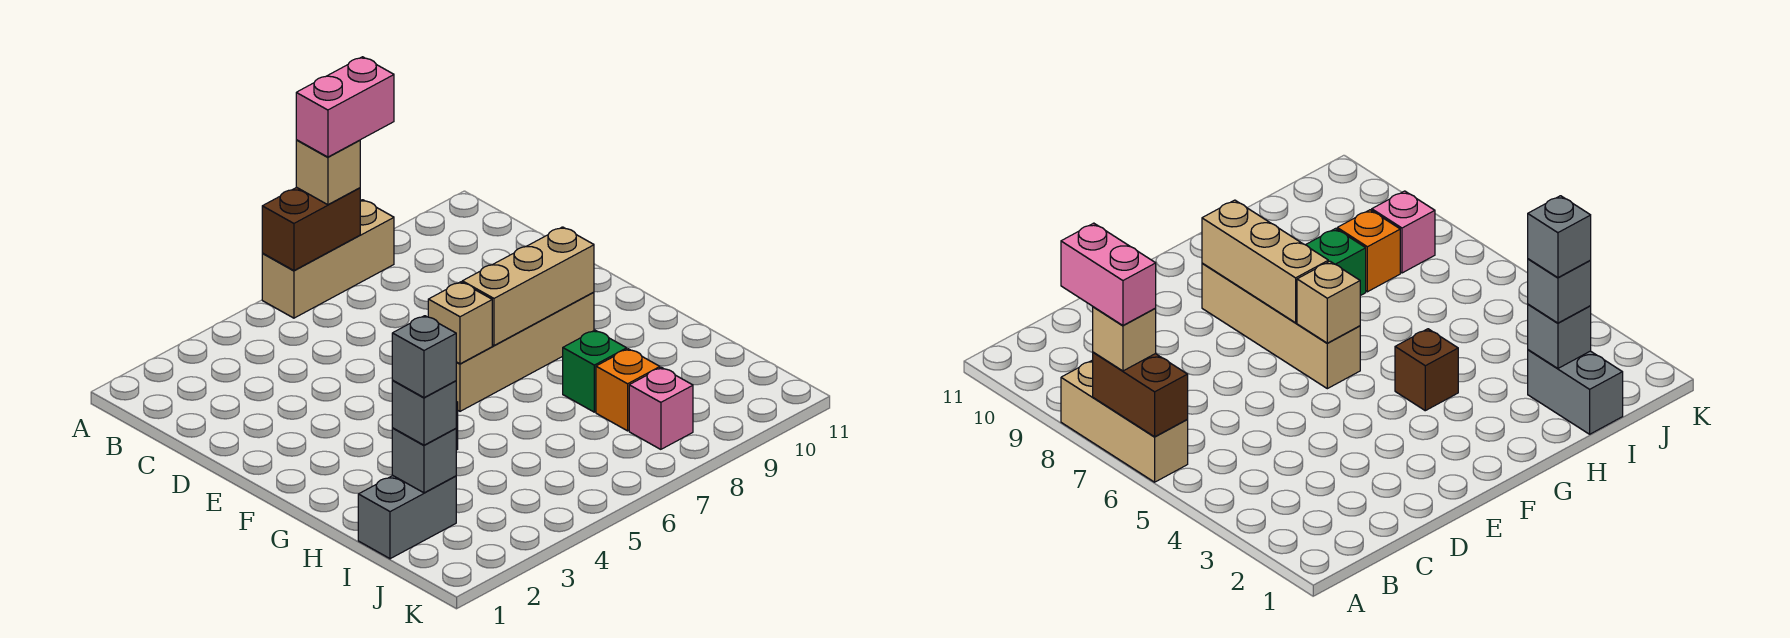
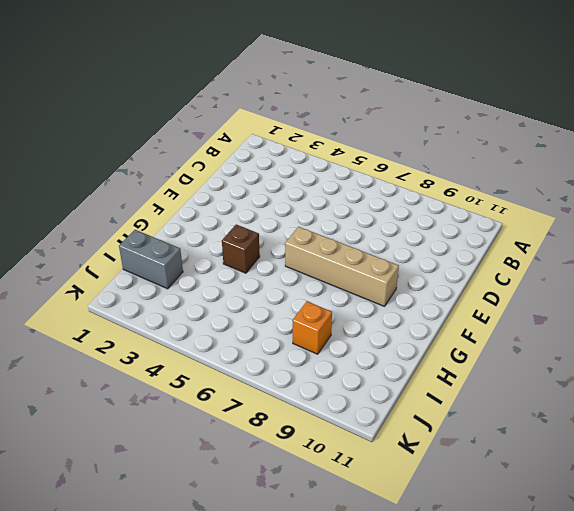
none -> tan 1x3 brick [262,200,394,318]
none -> green 1x1 brick [563,330,627,412]
none -> pink 1x1 brick [629,368,693,449]

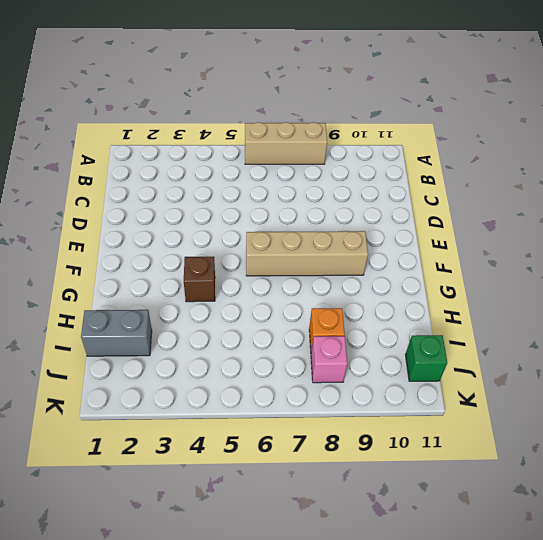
green 1x1 brick [405,335,447,381] -> green 1x1 brick moved to [563,330,627,412]
none -> brown 1x2 brick [262,187,360,270]
none -> tan 1x1 brick [428,282,492,364]
none -> tan 1x3 brick [462,227,594,345]

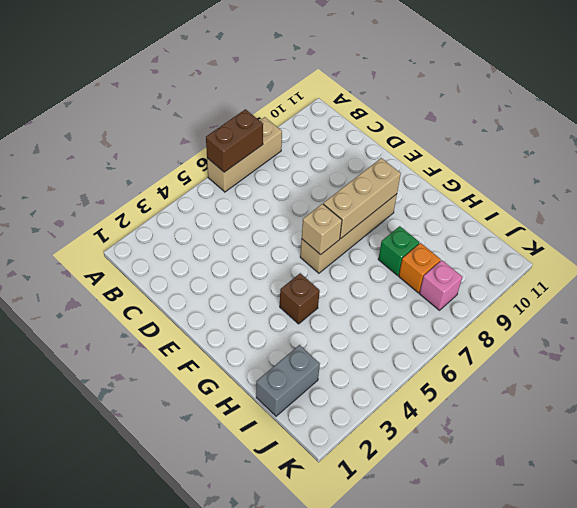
none -> grey 1x1 brick [392,428,456,493]
none -> tan 1x1 brick [296,140,360,205]
none -> grey 1x1 brick [392,381,456,445]

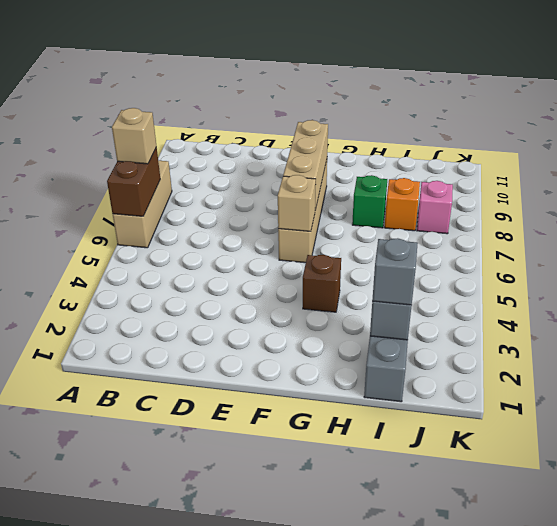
none -> pink 1x2 brick [296,57,394,157]
none -> grey 1x1 brick [392,316,456,398]

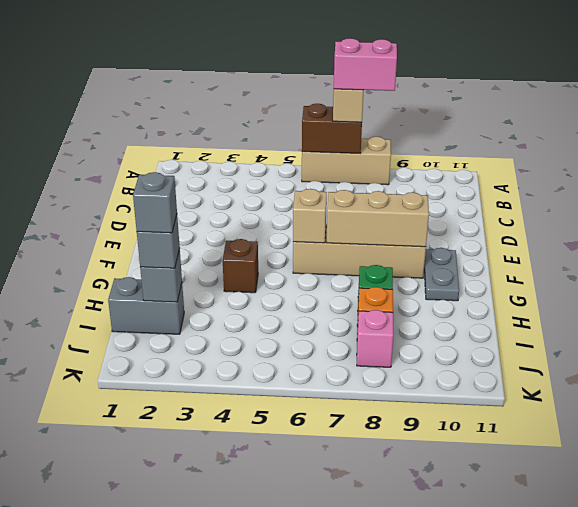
grey 1x2 plate [424,248,459,301] -> none

